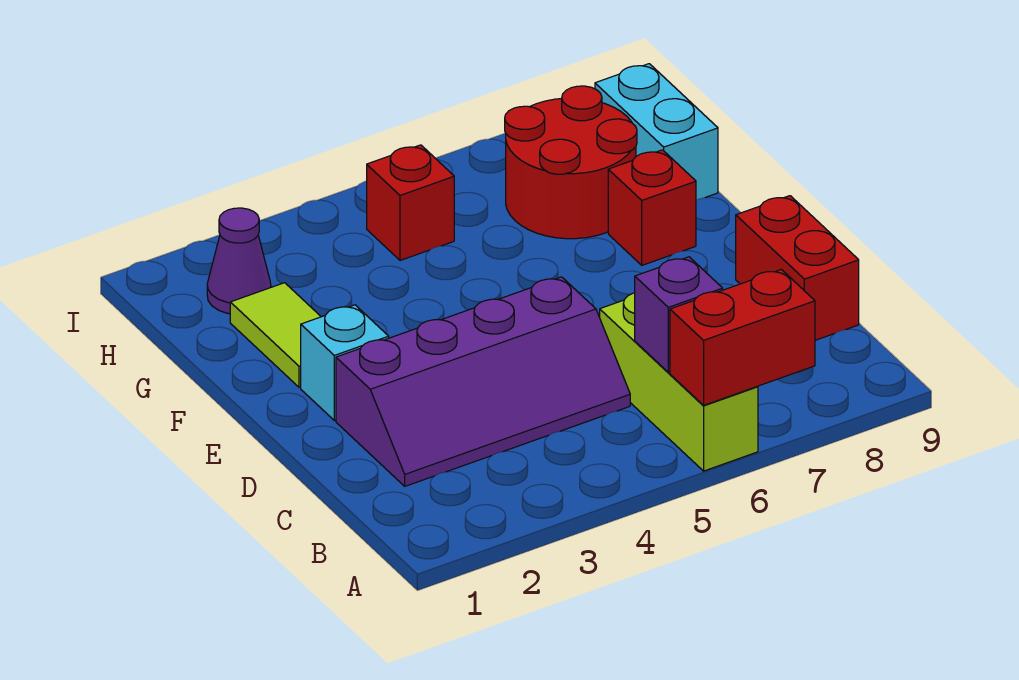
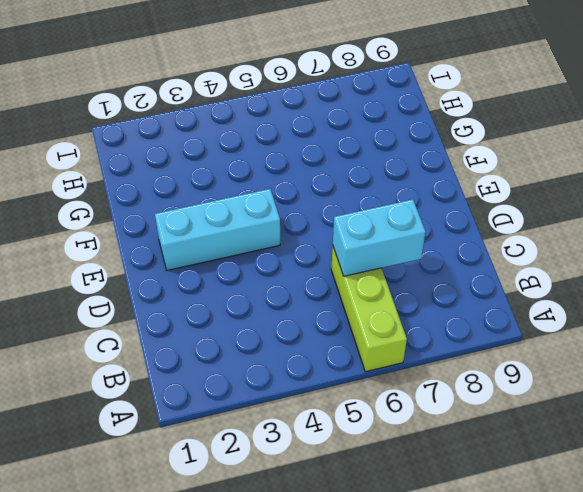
cyan 1x2 brick [333,199,426,276] -> cyan 1x2 brick turned to [595,64,718,200]
cyan 1x3 brick [155,189,280,270] -> cyan 1x1 brick [301,305,389,420]
none -> purple 2x4 slope [336,277,630,486]
none -> red 1x2 brick [736,196,859,340]
none -> lime 1x2 tile [230,283,321,387]

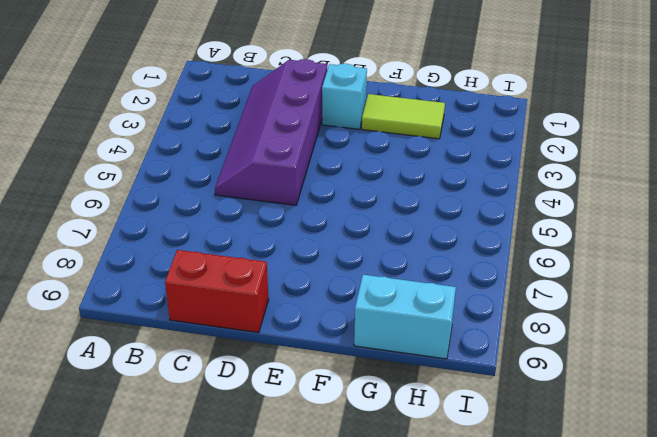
none -> lime 1x3 brick [600,293,758,471]
none -> red 1x1 brick [608,150,696,265]
none -> red 2x2 round brick [505,86,637,239]

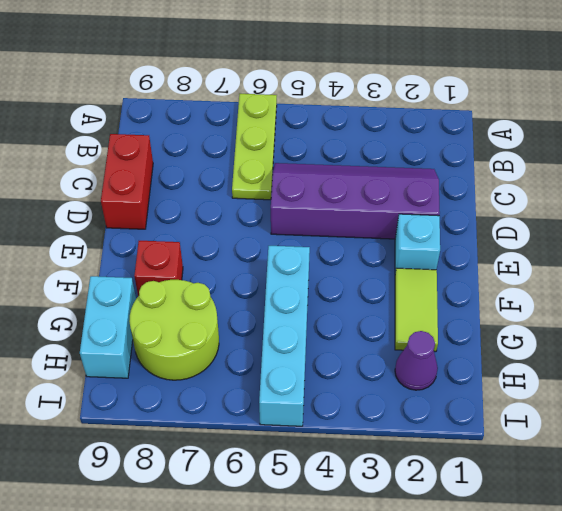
lime 1x3 plate [232,94,277,200] -> lime 1x3 brick [600,293,758,471]
cyan 1x4 brick [259,246,310,426] -> red 1x1 brick [367,145,454,260]
lime 2x2 round brick [129,280,219,380] -> red 2x2 round brick [505,86,637,239]
none -> red 1x2 brick [670,270,815,405]
none -> purple 1x1 brick [635,257,723,372]

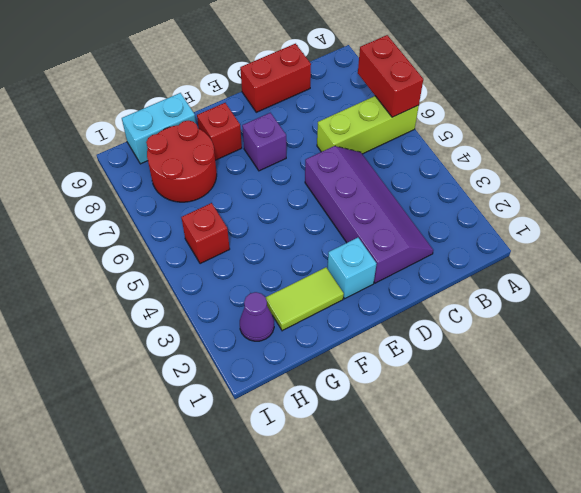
purple 1x1 brick [242,113,286,171] -> purple 1x1 brick moved to [635,257,723,372]

